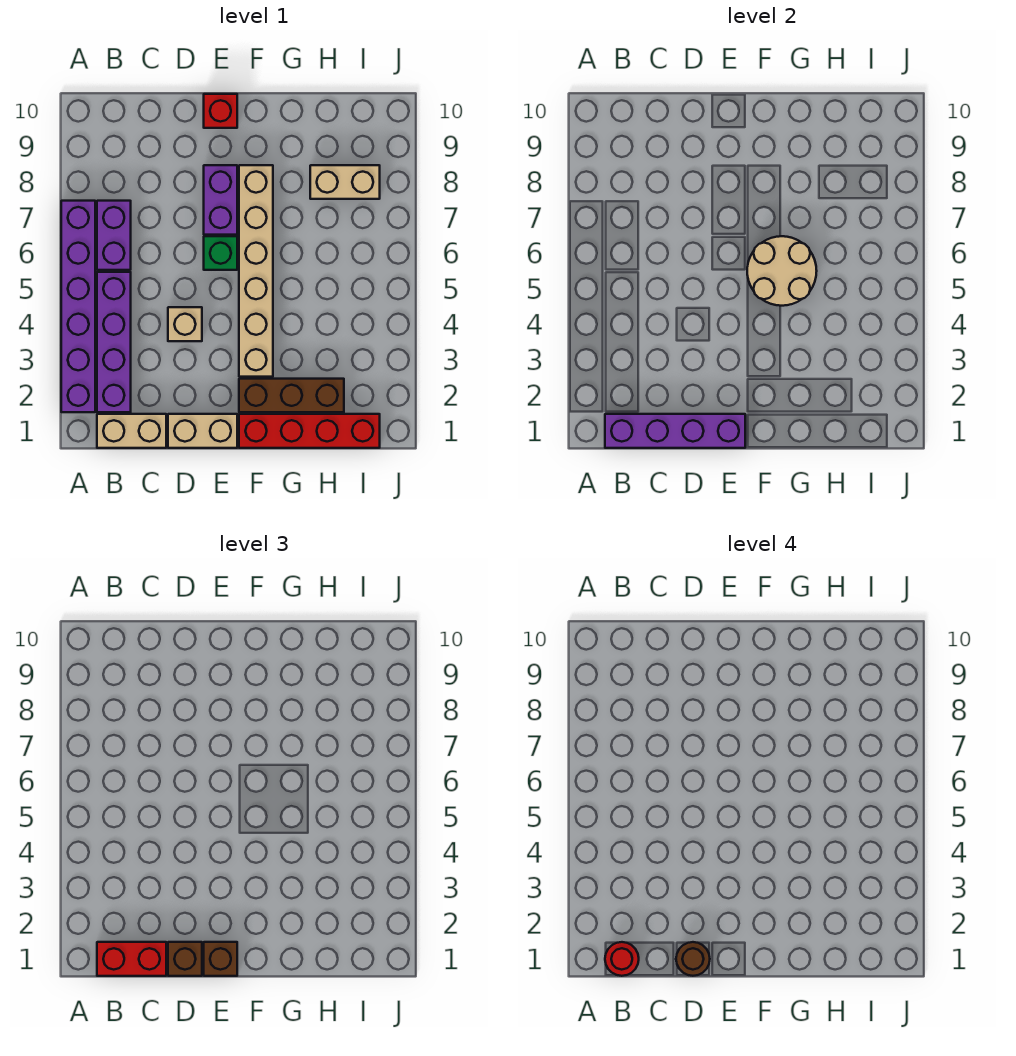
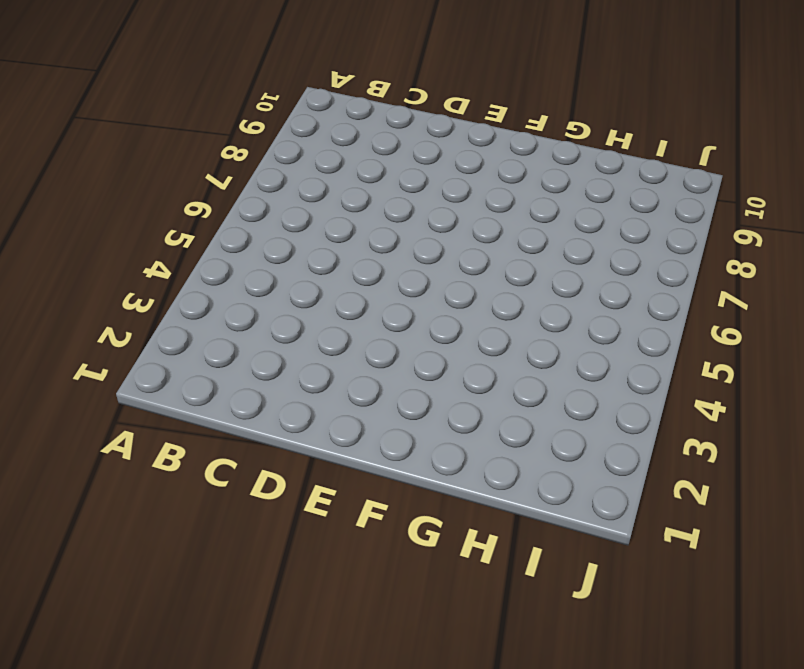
none -> purple 1x6 brick [61,201,95,412]
none -> tan 1x2 brick [97,414,166,448]
none -> purple 1x4 brick [97,272,131,412]

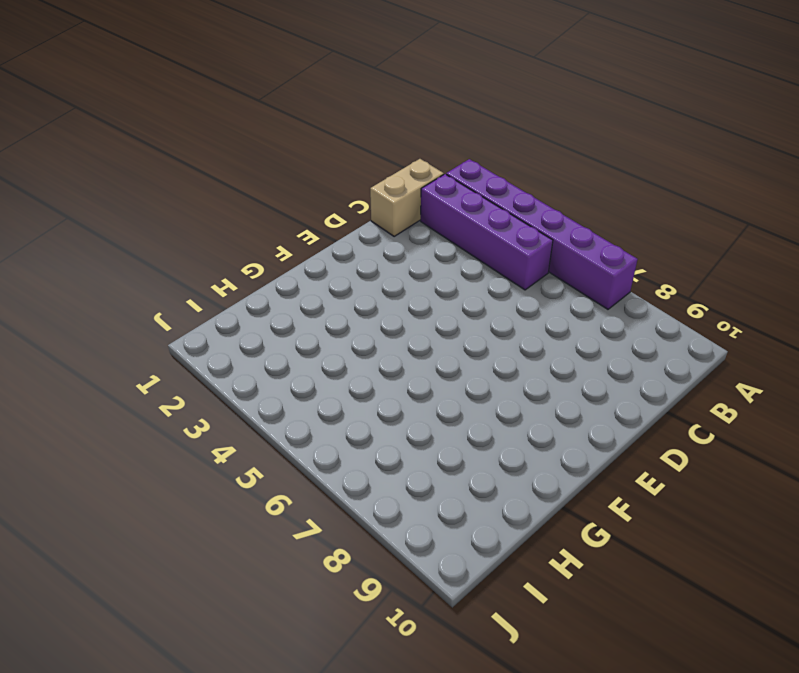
none -> purple 1x2 brick [97,201,131,270]
none -> tan 1x2 brick [168,414,237,448]
none -> tan 1x1 brick [168,307,202,341]

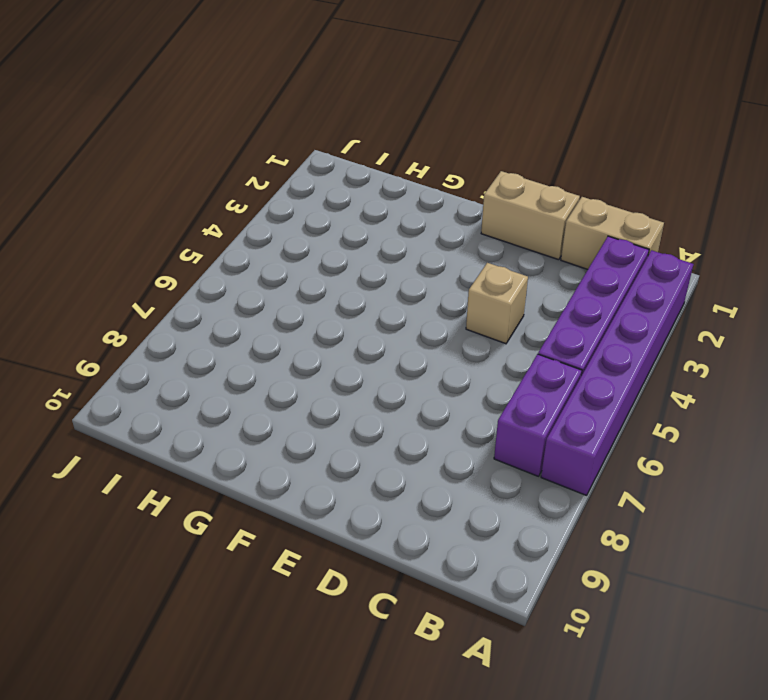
none -> green 1x1 brick [204,236,237,270]
none -> purple 1x2 brick [204,165,237,235]
none -> red 1x1 brick [204,94,237,128]

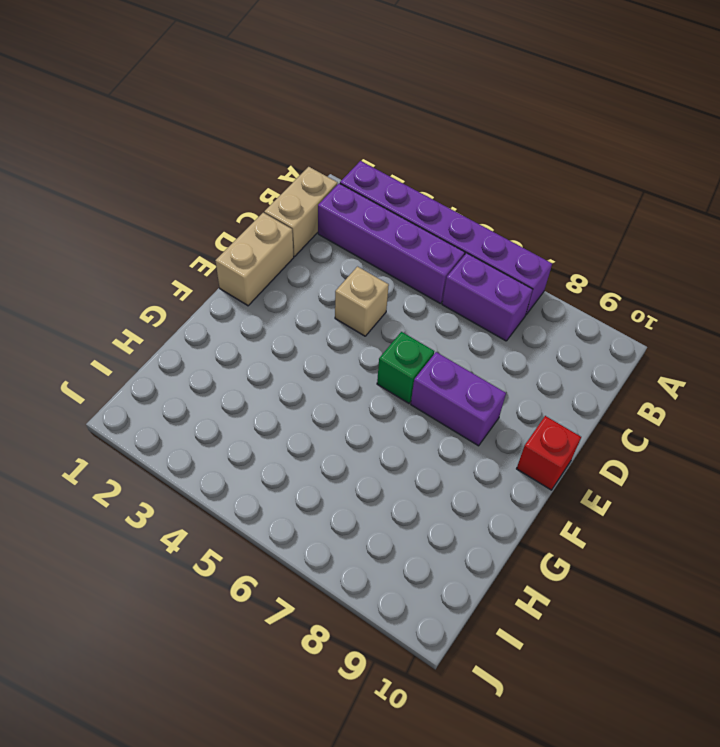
none -> red 1x4 brick [239,414,380,448]
none -> brown 1x3 brick [239,379,344,412]
none -> tan 1x6 brick [239,165,273,377]

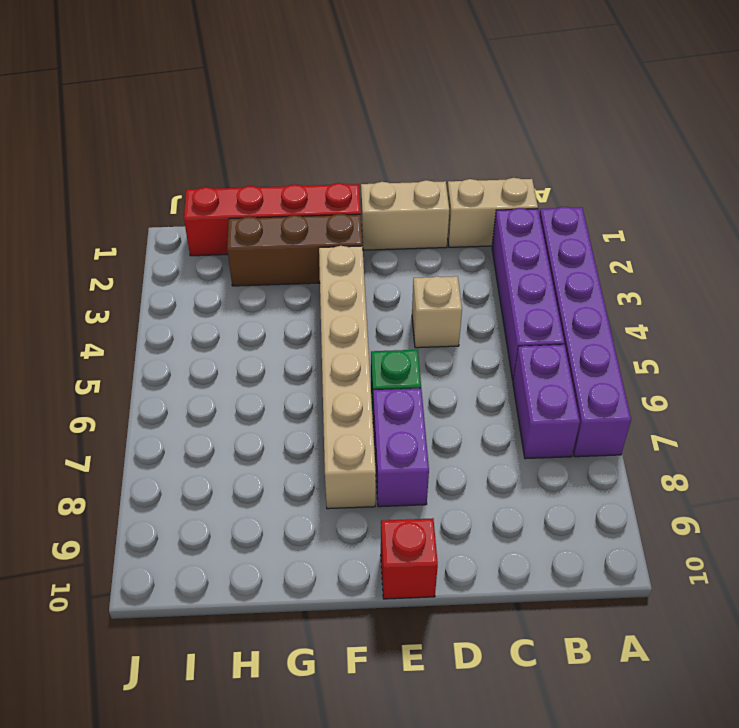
none -> tan 1x2 brick [310,165,380,199]
none -> purple 1x4 brick [605,414,745,448]
none -> tan 2x2 round brick [747,236,817,306]

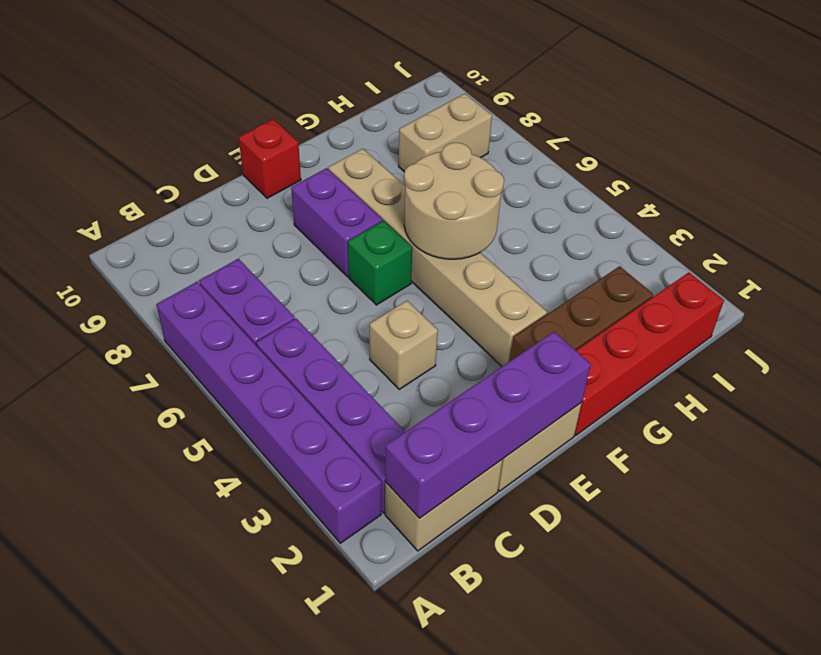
none -> red 1x2 brick [97,942,166,976]
none -> brown 1x1 brick [168,942,202,976]
none -> brown 1x1 brick [204,942,237,976]

